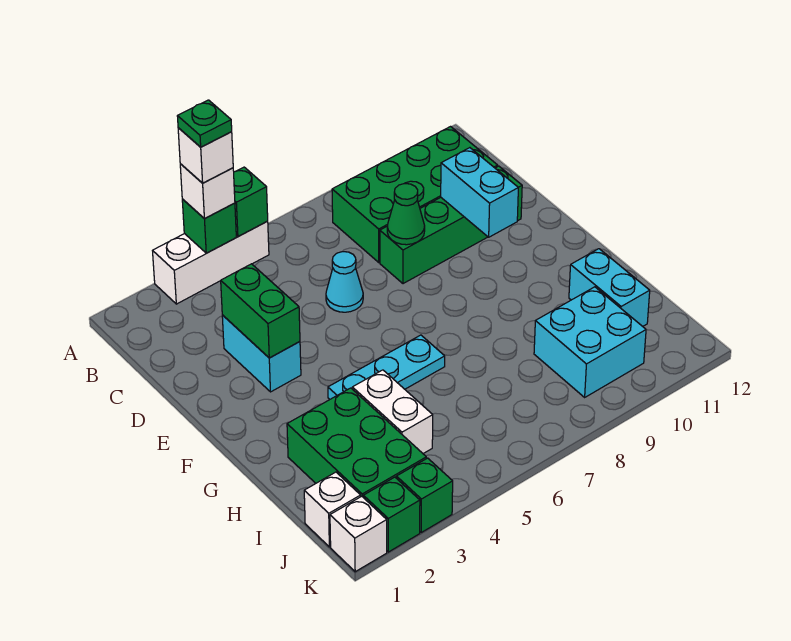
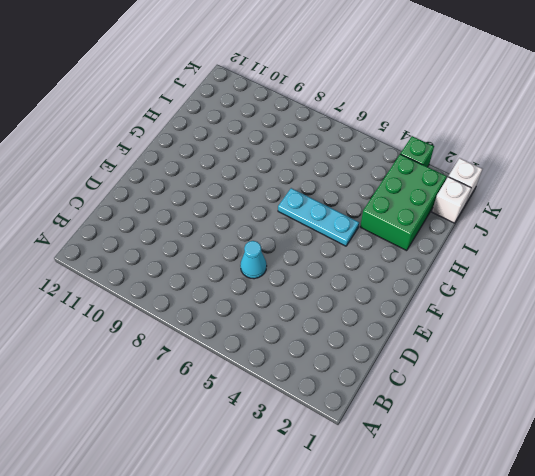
none -> white 1x3 brick [153,221,269,304]
none -> green 2x4 brick [332,127,498,263]
none -> cyan 1x2 brick [222,315,301,392]

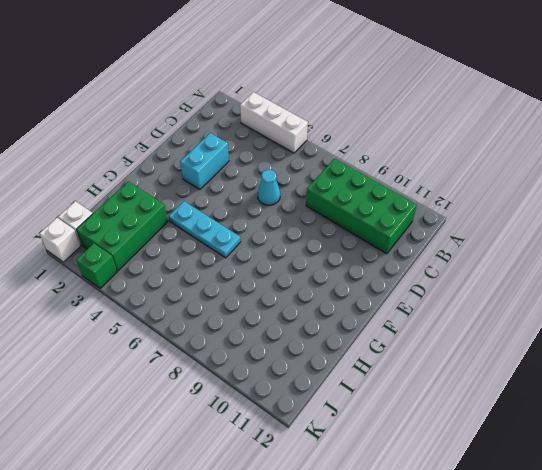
none -> green 1x4 brick [380,166,522,284]
none -> white 1x2 brick [352,370,433,454]
none -> cyan 1x2 brick [569,249,650,326]

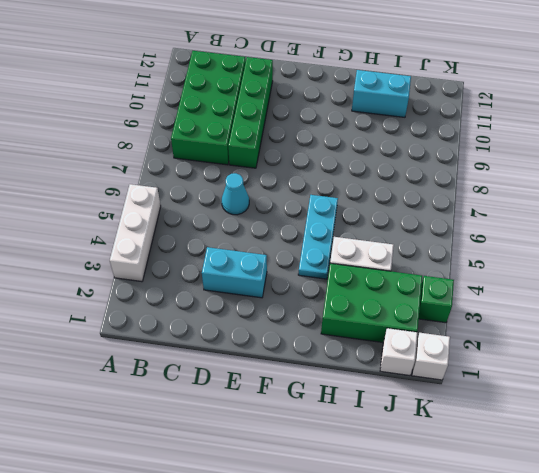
none -> cyan 2x2 brick [534,287,646,397]
none -> green 1x1 brick [363,477,420,552]
none -> green 1x1 brick [182,199,236,253]

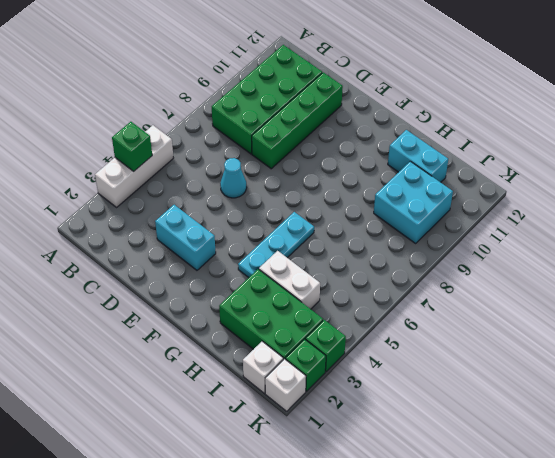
none -> green 1x1 brick [234,167,268,237]
none -> green 1x2 brick [221,264,300,358]
none -> green 1x1 cone [387,184,425,245]

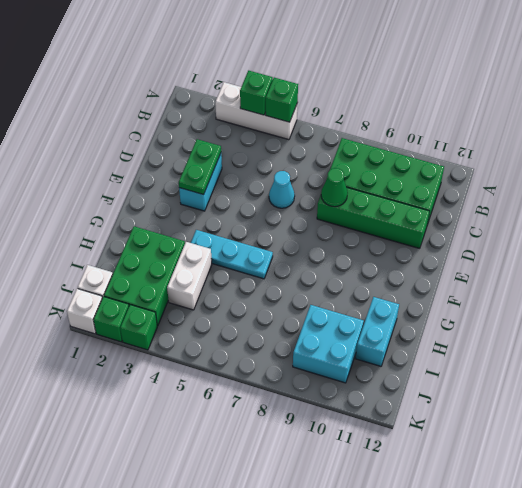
green 1x2 plate [179,139,221,195] -> green 1x2 brick [221,264,300,358]
none -> cyan 1x2 brick [441,148,518,237]
none -> white 1x1 brick [180,164,235,218]
none -> white 1x1 brick [178,128,233,183]

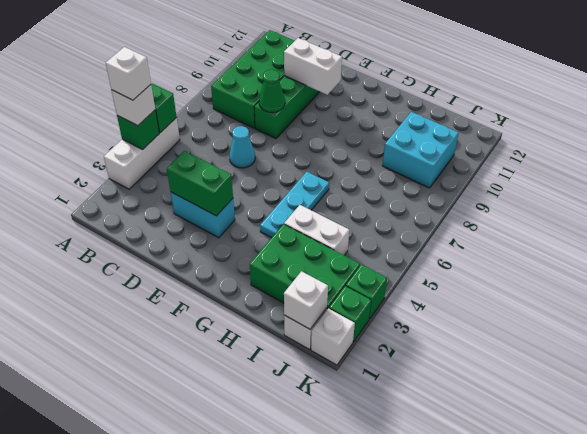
white 1x2 brick [284,38,342,95] -> cyan 1x2 brick [441,148,518,237]
white 1x1 brick [284,271,328,329] -> none
none -> cyan 1x2 brick [569,249,650,326]
none -> green 1x1 plate [177,100,232,147]

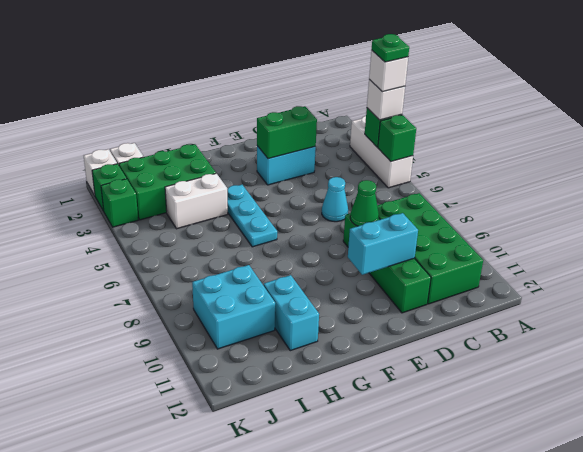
cyan 1x2 brick [264,275,319,351] -> cyan 1x2 brick turned to [569,249,650,326]

